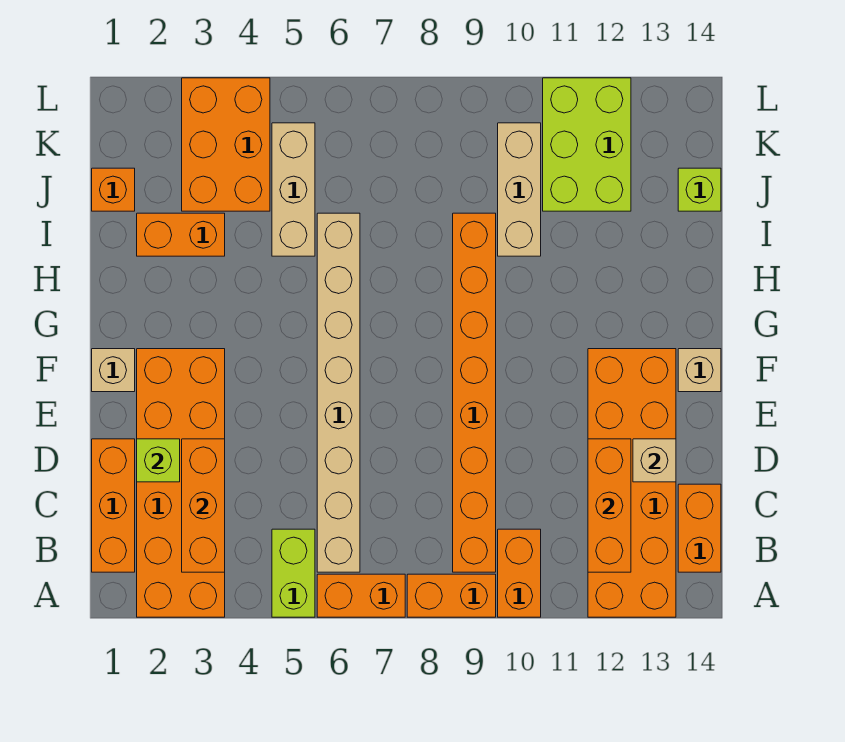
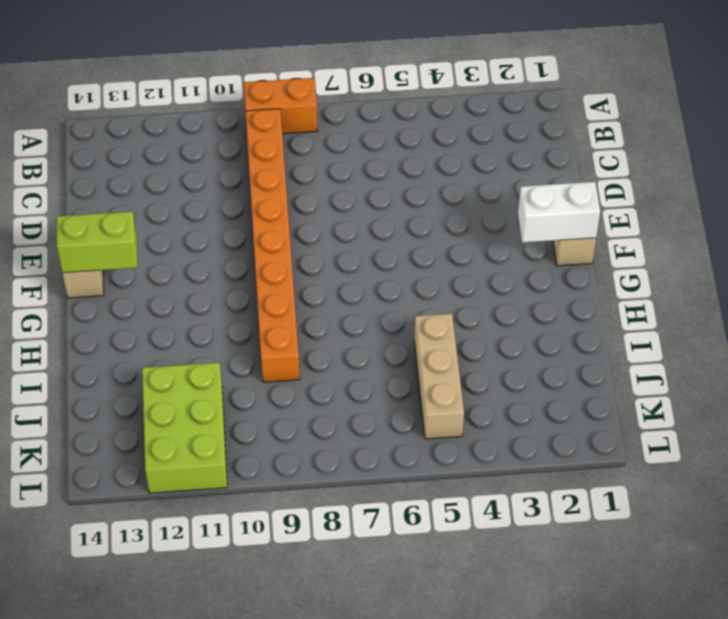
white 1x2 brick [518,182,600,243] -> none
lime 1x2 brick [57,211,138,273] -> lime 1x2 brick turned to [272,529,315,617]
none -> orange 2x6 brick [137,349,225,617]
none -> orange 1x2 brick [317,574,405,617]
none -> orange 1x2 brick [498,529,541,617]

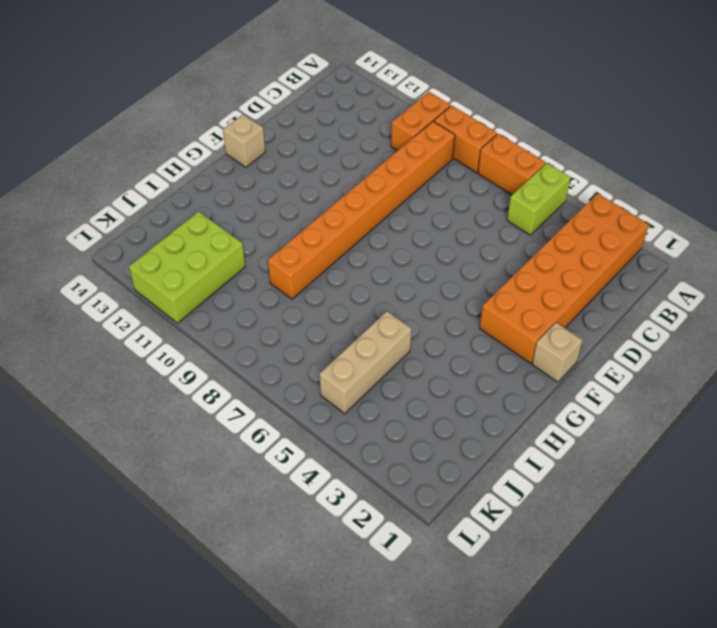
none -> orange 2x6 brick [588,349,676,617]
none -> orange 1x3 brick [92,439,135,572]
none -> tan 1x8 brick [317,213,360,572]

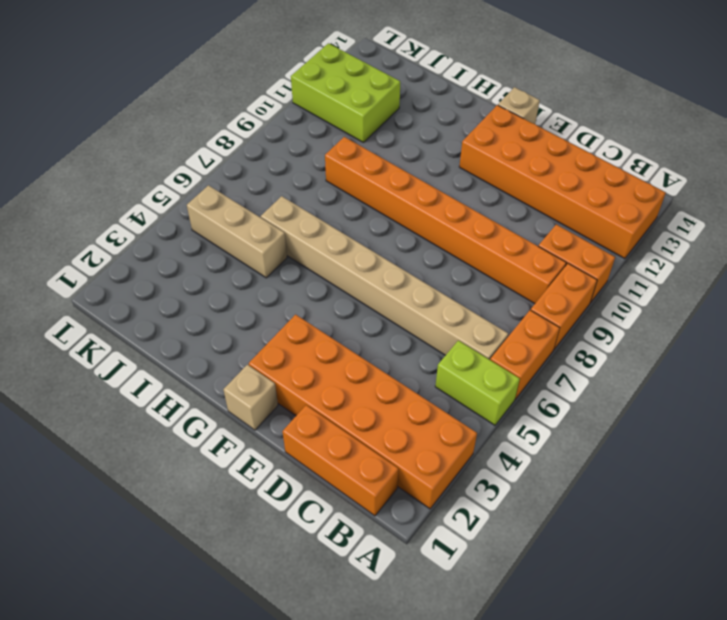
none -> orange 1x2 brick [678,484,721,572]
none -> orange 1x2 brick [137,213,225,256]
none -> tan 1x3 brick [498,123,541,256]

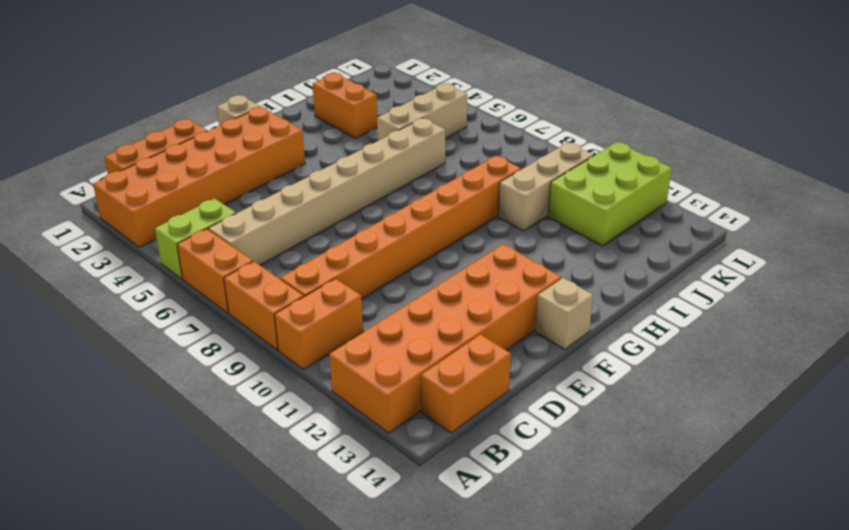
none -> orange 1x1 brick [92,168,135,211]
none -> orange 2x3 brick [182,78,270,211]
none -> lime 1x1 brick [678,168,721,211]

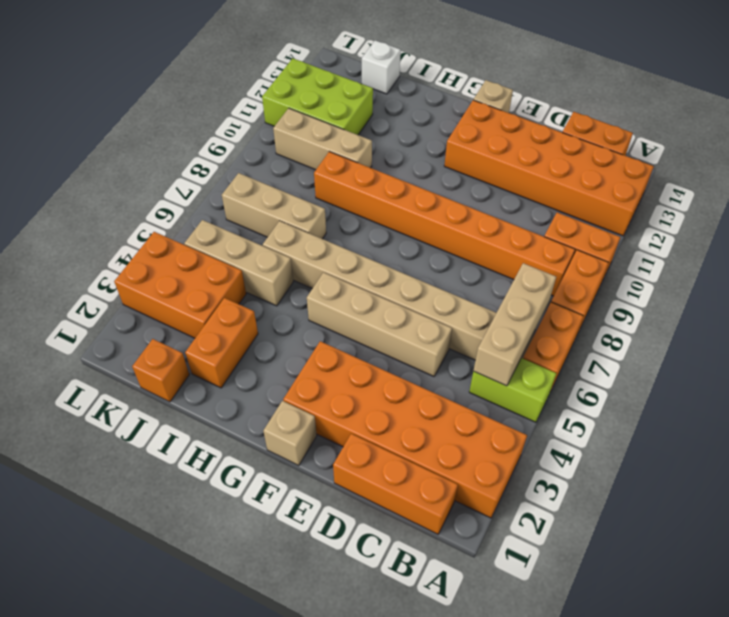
tan 1x3 brick [474,263,556,386] -> none
tan 1x4 brick [307,272,452,376] -> none
tan 1x3 brick [222,173,326,239] -> none
white 1x1 brick [362,40,401,94] -> lime 1x1 brick [678,168,721,211]
none -> orange 1x3 brick [182,439,225,572]
none -> orange 1x3 brick [588,439,631,572]
none -> lime 1x1 brick [137,439,180,482]

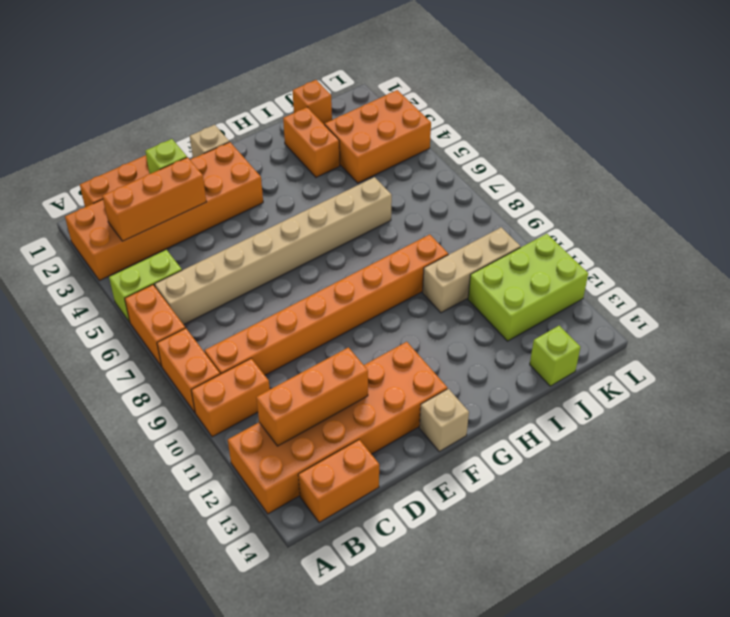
none -> tan 1x3 brick [272,123,315,256]
none -> tan 1x1 brick [633,439,676,482]

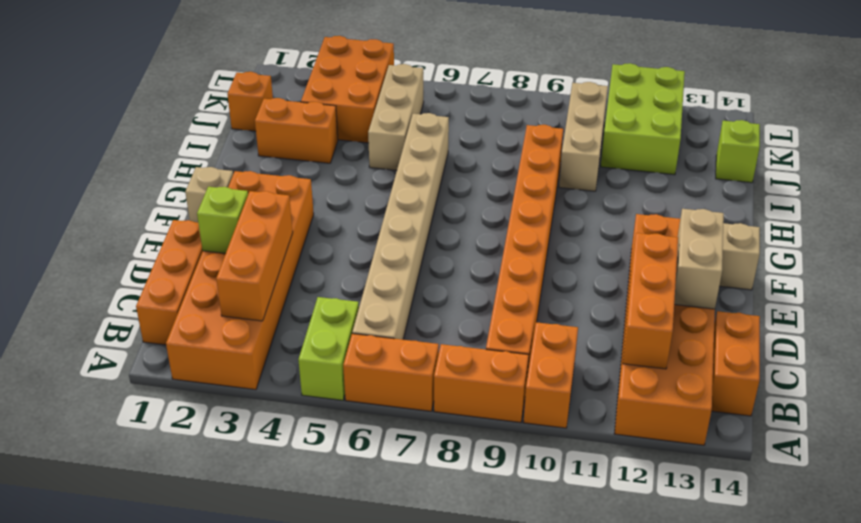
tan 1x2 brick [674,208,724,309] -> tan 1x1 brick [633,439,676,482]

